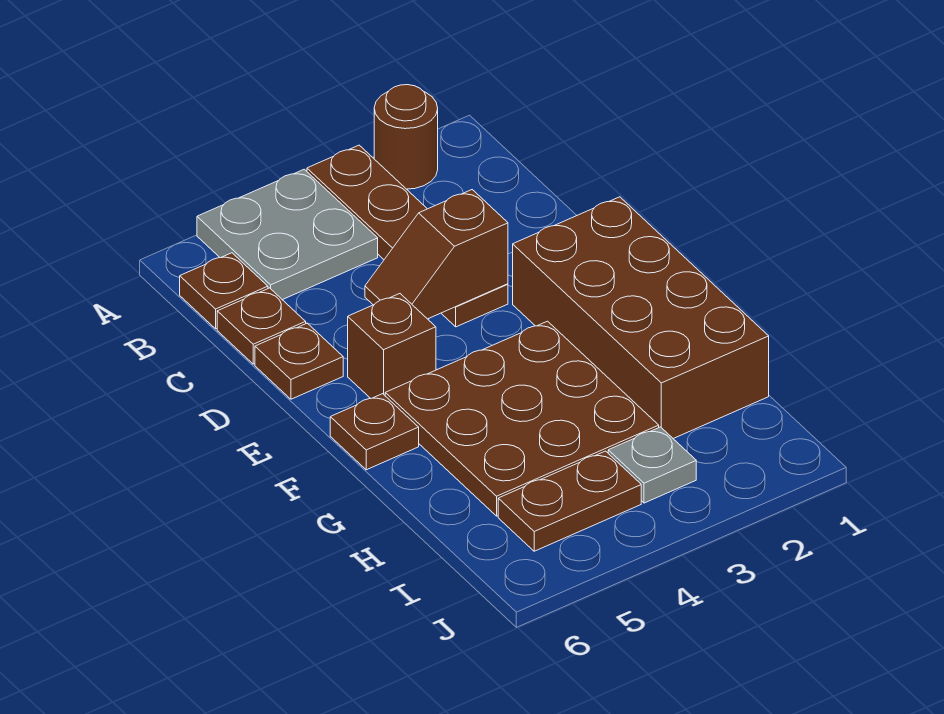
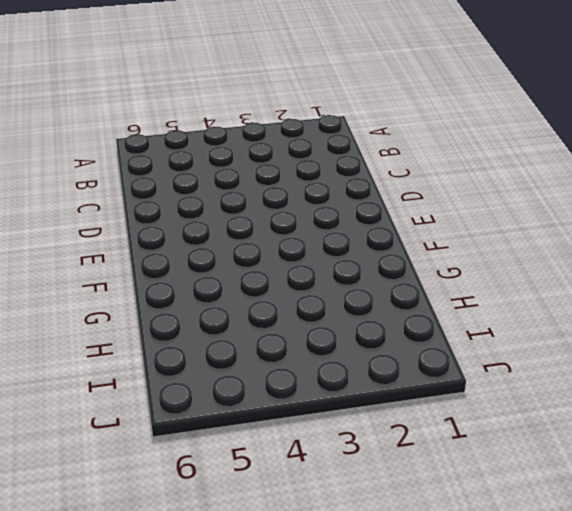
none -> brown 1x1 round brick [374,85,438,189]
none -> brown 1x4 plate [307,145,508,327]
none -> grey 2x2 plate [197,169,378,300]

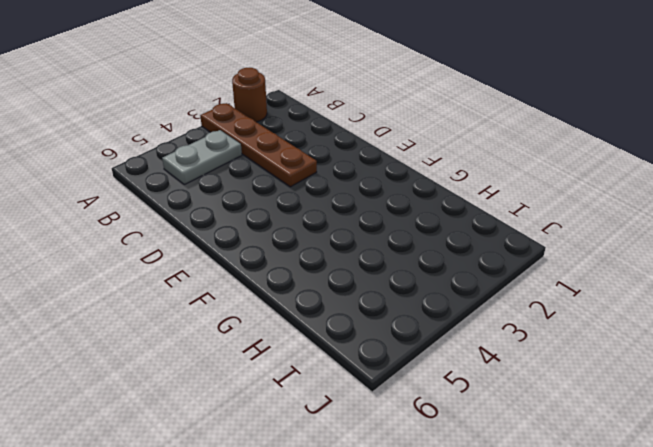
grey 1x2 plate [162,130,242,185] -> grey 2x2 plate [197,169,378,300]
none -> brown 1x1 plate [180,253,268,329]
none -> brown 1x1 plate [217,288,306,364]
none -> brown 1x1 plate [255,323,343,399]

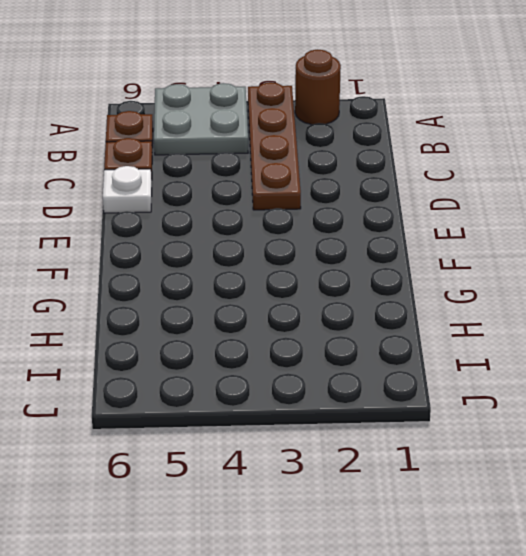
white 1x1 plate [103,166,152,213] -> brown 1x1 plate [255,323,343,399]
none -> brown 2x4 brick [513,197,769,439]
none -> brown 1x1 brick [348,294,436,398]
none -> brown 3x3 plate [385,321,659,516]

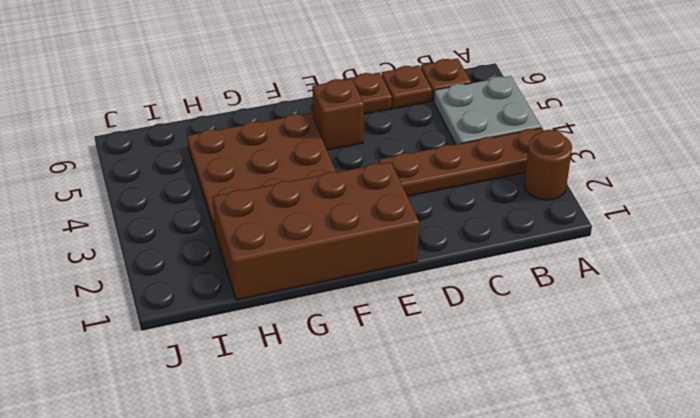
none -> brown 1x1 plate [330,394,419,470]
none -> grey 1x1 plate [608,427,696,503]
none -> brown 1x2 plate [498,451,641,551]

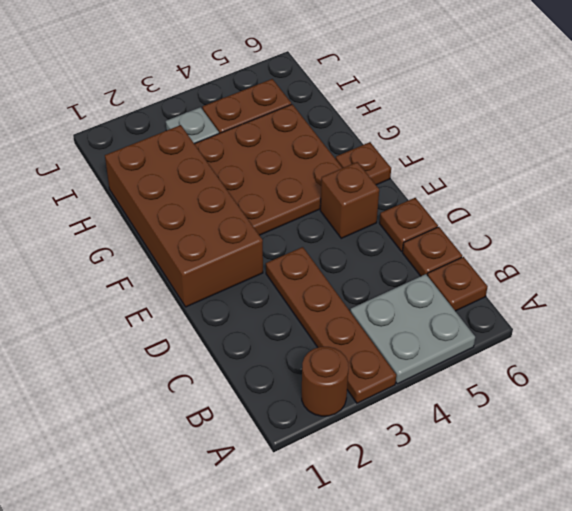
none -> brown 1x2 slope [365,190,508,319]

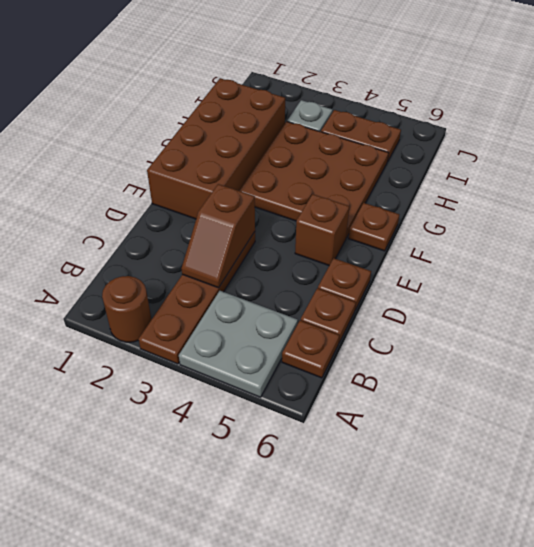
brown 1x2 slope [181,184,255,288] -> brown 1x2 slope turned to [365,190,508,319]

